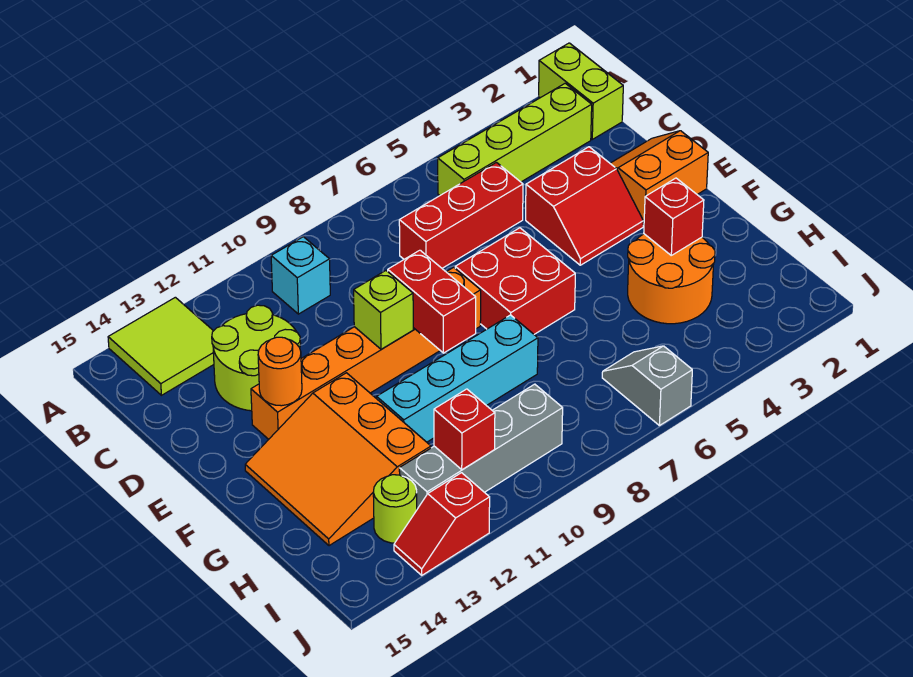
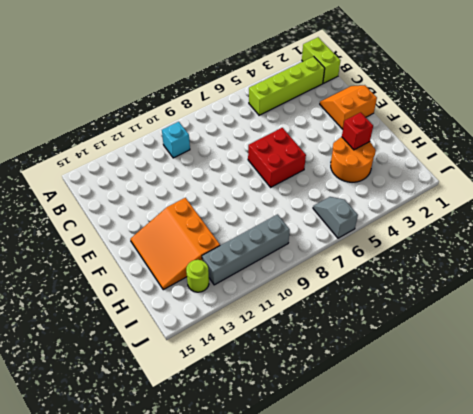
none -> lime 2x2 tile [108,297,214,395]
none -> red 1x3 brick [399,162,523,268]
none -> lime 2x2 round brick [212,305,301,411]

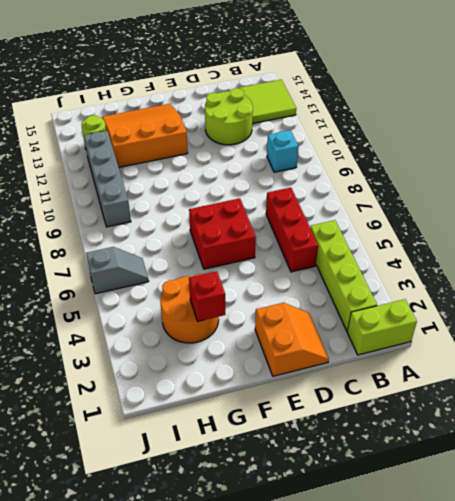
none -> red 2x2 slope [526,147,643,265]
none -> orange 1x6 brick [251,267,481,439]
none -> cyan 1x4 brick [377,315,538,442]

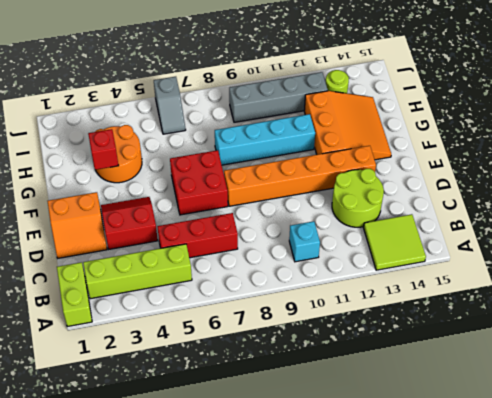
none -> red 1x2 slope [394,473,490,575]
none -> red 1x2 brick [388,250,476,353]
none -> lime 1x1 brick [354,271,413,349]

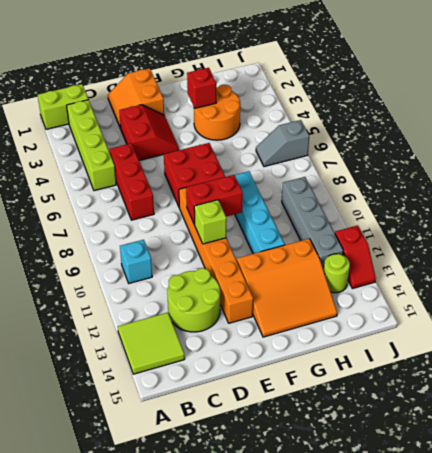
none -> orange 1x1 round brick [258,337,302,406]
none -> red 1x1 brick [434,389,495,470]

